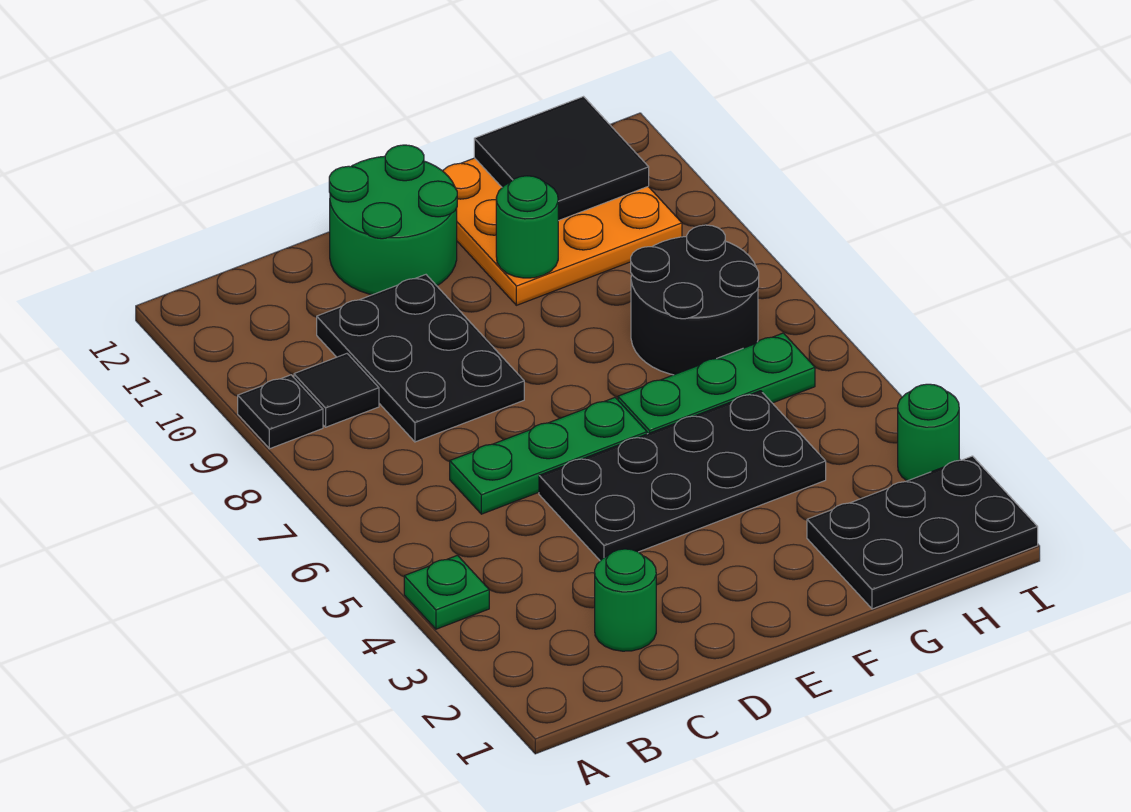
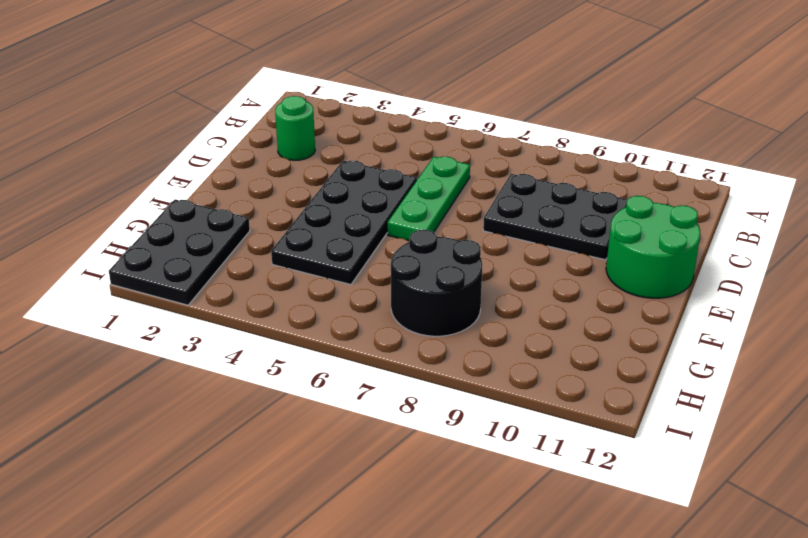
none -> green 1x1 plate [404,555,489,629]
none -> black 1x1 plate [238,375,323,449]
none -> black 1x1 tile [294,354,379,427]

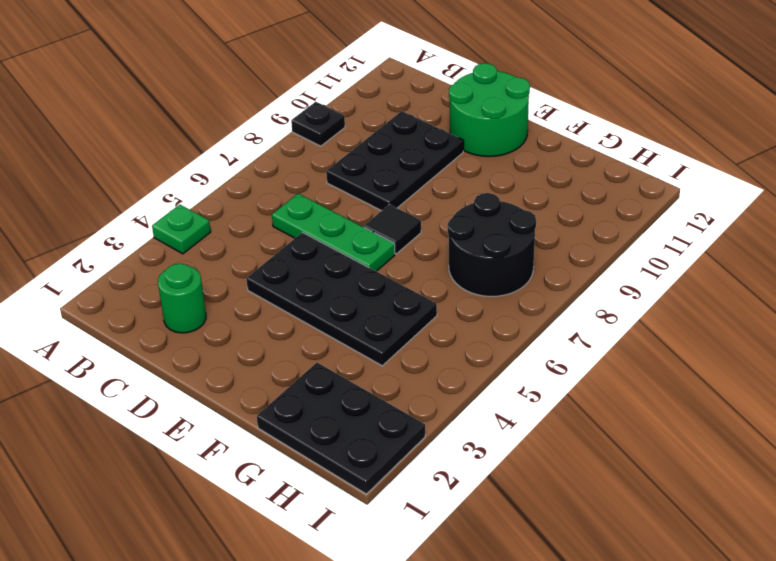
black 1x1 tile [364,204,421,254] -> black 1x1 tile moved to [294,354,379,427]
none -> green 1x3 plate [618,333,815,434]
none -> orange 3x3 plate [442,158,682,305]
none -> green 1x1 round brick [898,384,959,481]

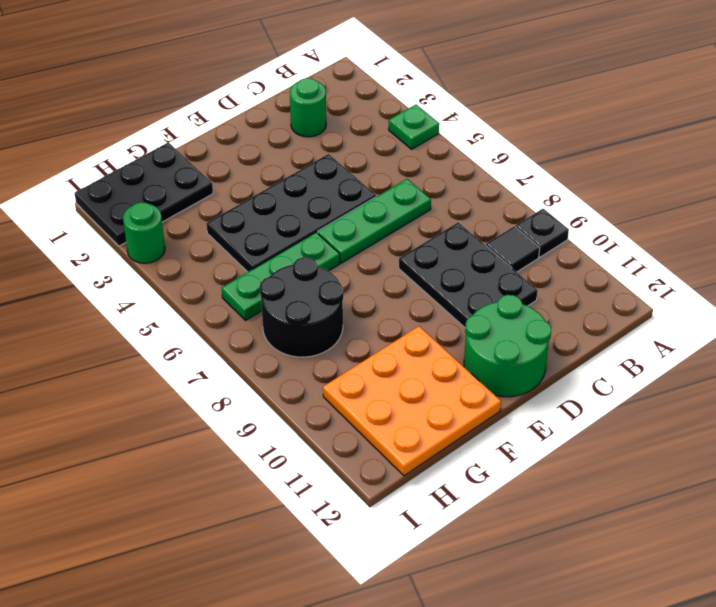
none -> green 1x1 round brick [496,176,558,278]
none -> black 2x2 tile [474,97,649,221]

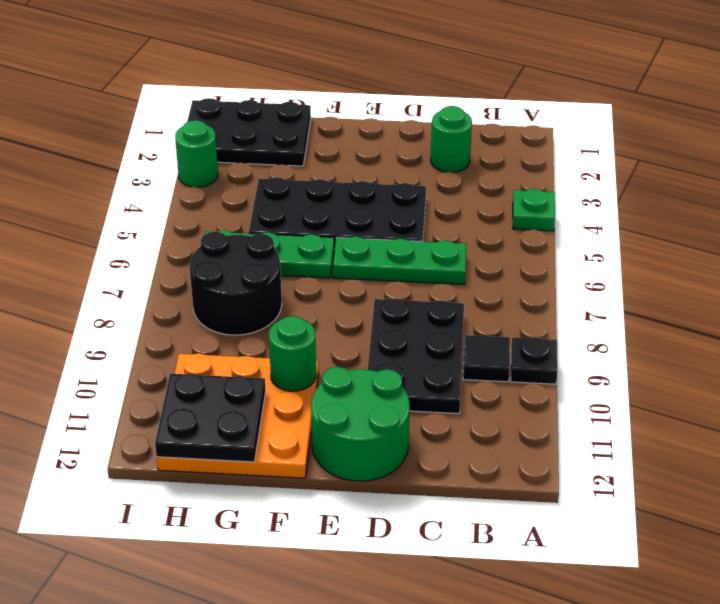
black 2x2 plate [155,373,266,462] -> black 2x2 tile [474,97,649,221]

